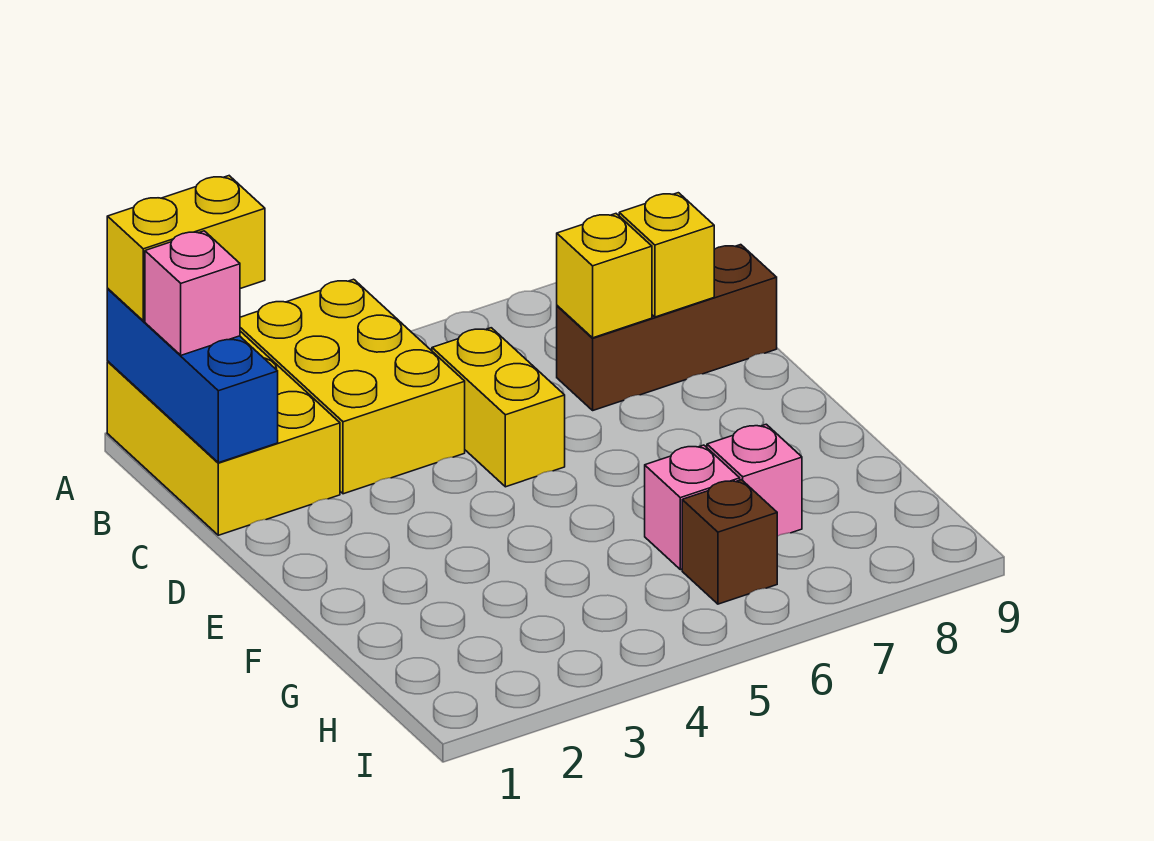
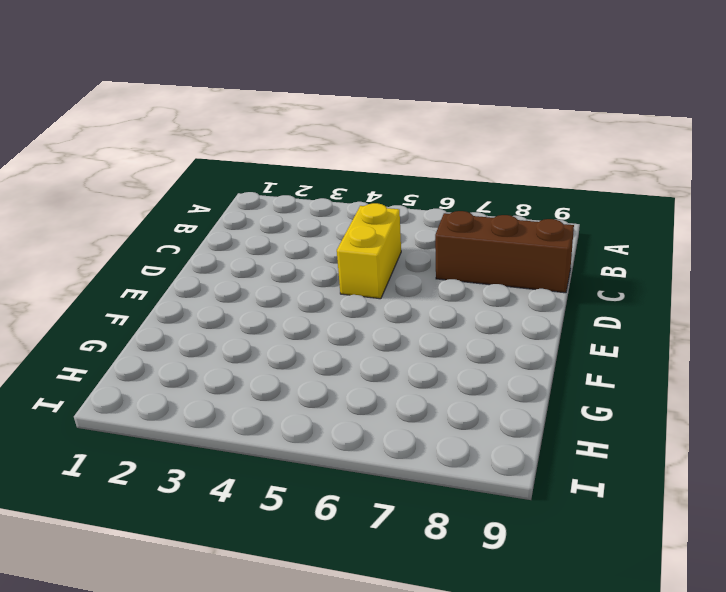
none -> yellow 2x3 brick [107,331,340,535]
none -> yellow 2x3 brick [240,279,465,494]
none -> pink 1x1 brick [645,445,740,570]

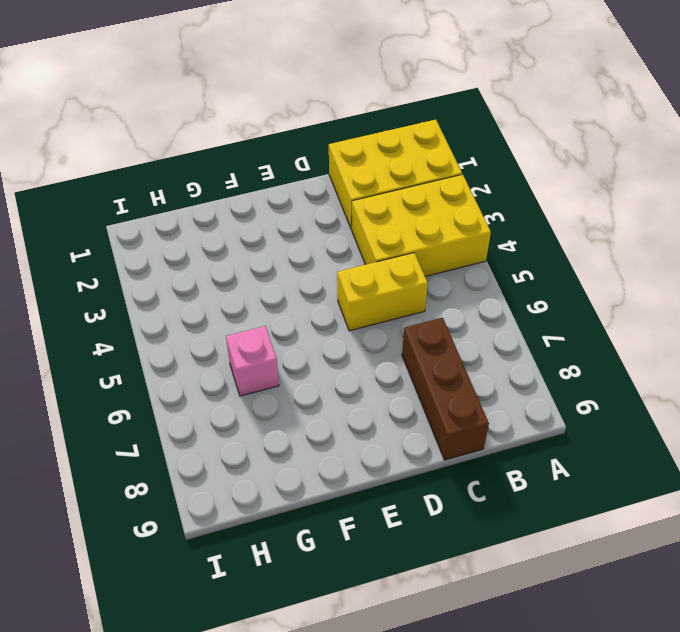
none -> pink 1x1 brick [707,424,802,536]
none -> brown 1x1 brick [682,480,777,604]
none -> blue 1x3 brick [107,289,278,463]

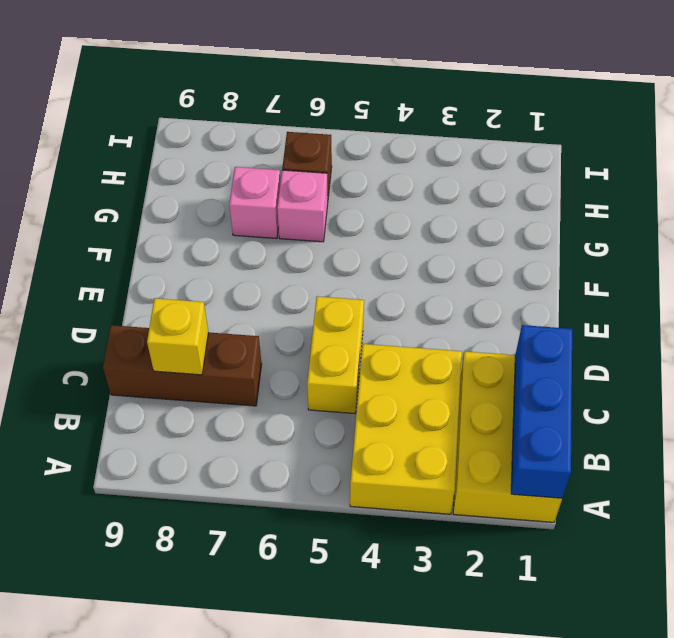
none -> yellow 1x1 brick [557,214,652,338]
none -> yellow 1x2 brick [107,176,265,321]
none -> pink 1x1 brick [145,231,240,355]

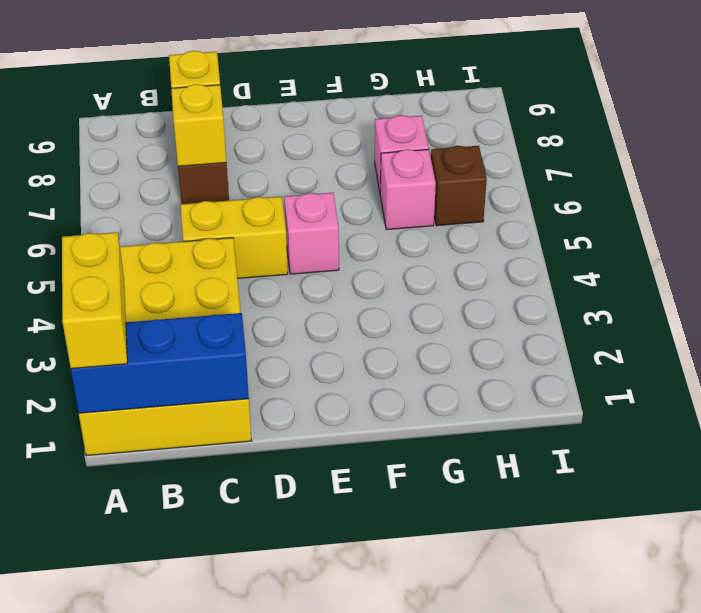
pink 1x1 brick [284,193,339,274] -> pink 1x1 brick moved to [145,231,240,355]

